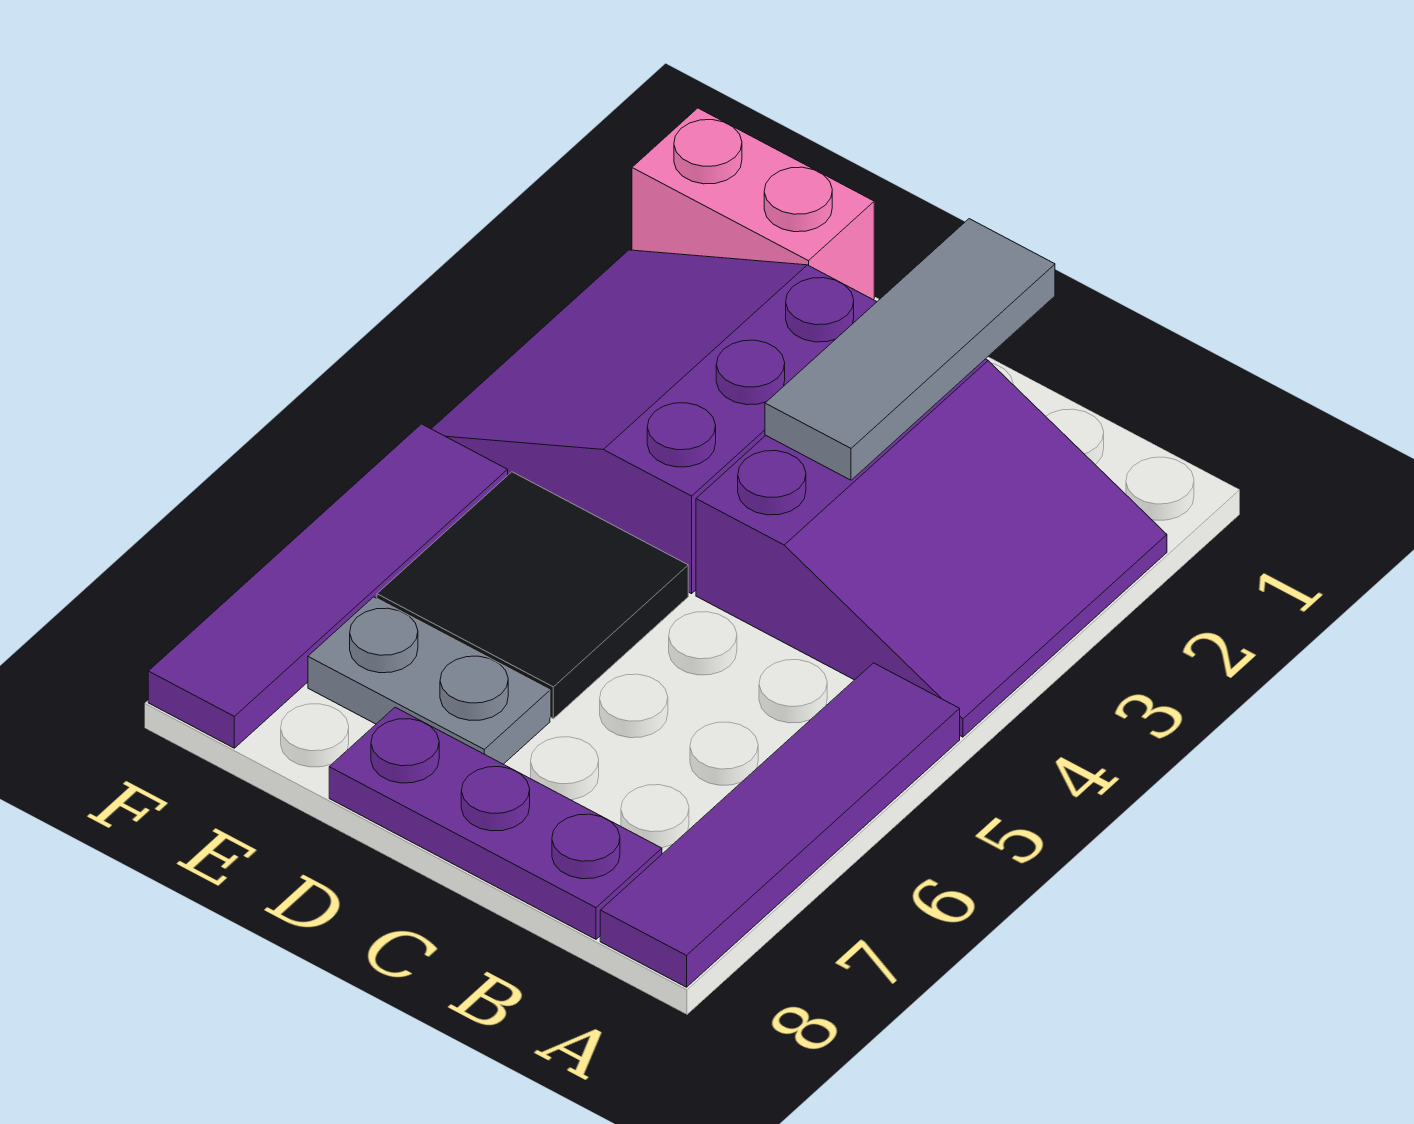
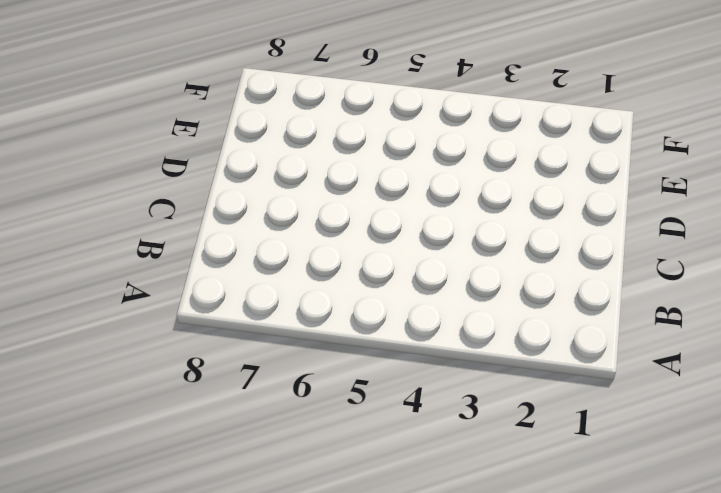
none -> purple 3x3 slope [696,359,1167,737]
none -> purple 1x4 tile [600,663,960,987]

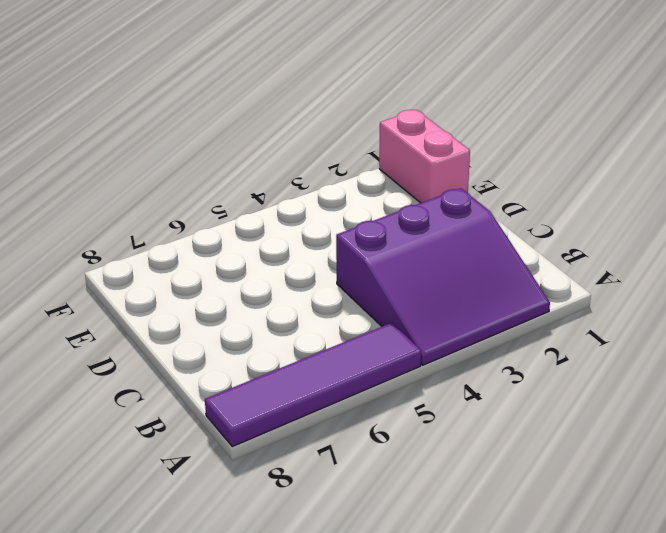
none -> purple 1x3 plate [329,707,662,939]
none -> purple 3x3 slope [432,250,877,594]

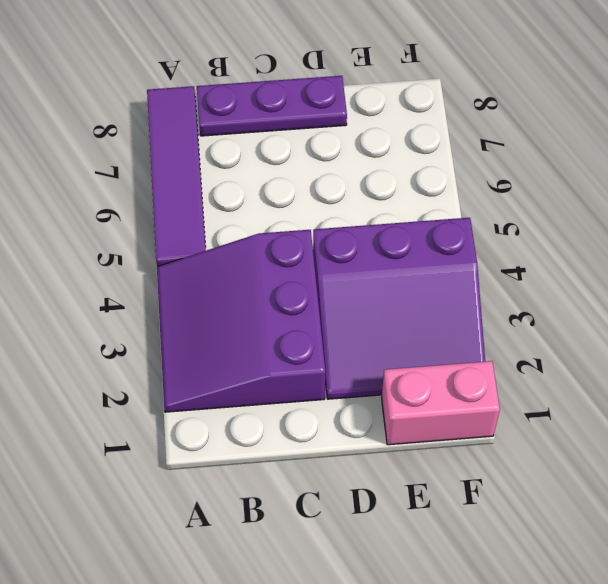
purple 3x3 slope [313,218,485,399] -> purple 3x3 slope turned to [432,250,877,594]
none -> black 2x2 tile [377,472,688,719]
none -> grey 1x2 plate [308,597,550,764]

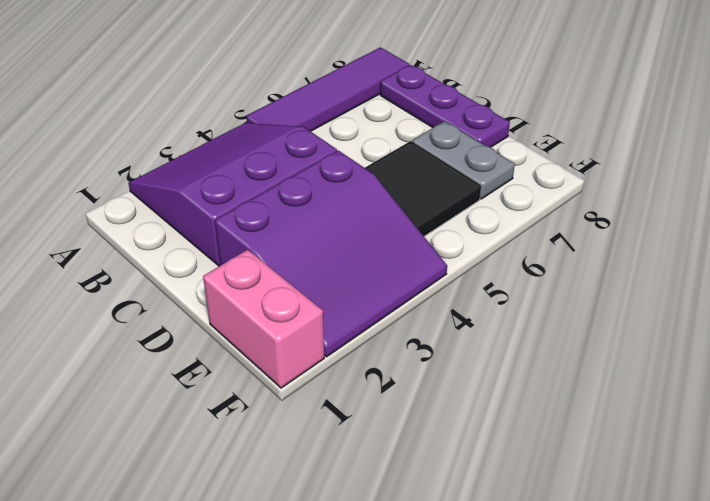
none -> purple 1x4 tile [148,424,508,748]
none -> grey 1x3 tile [765,219,1055,480]

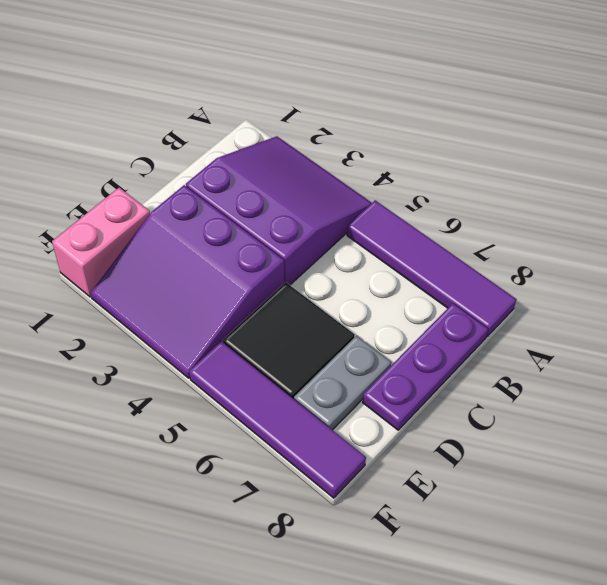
none -> grey 1x3 tile [765,219,1055,480]

